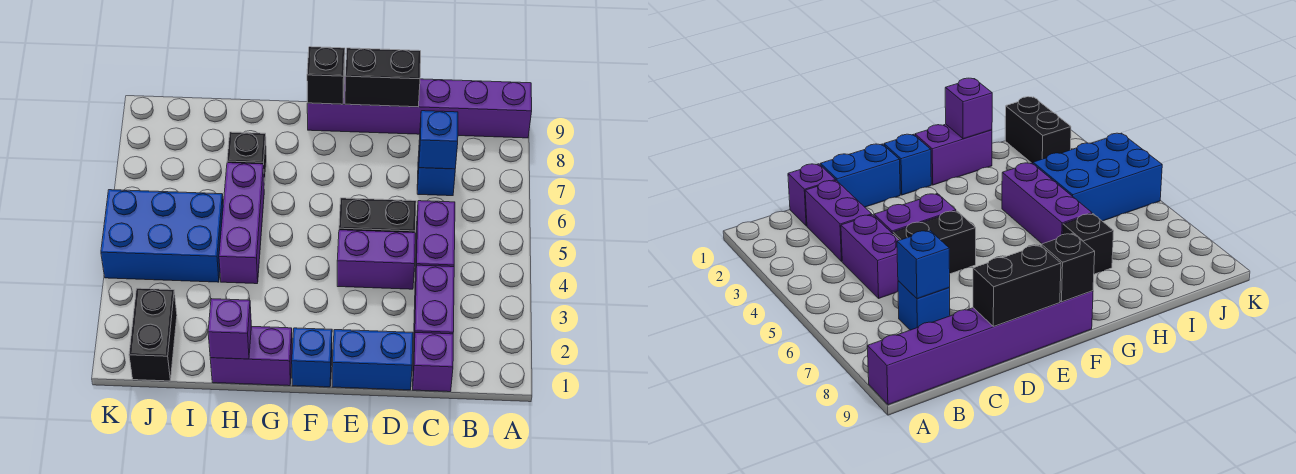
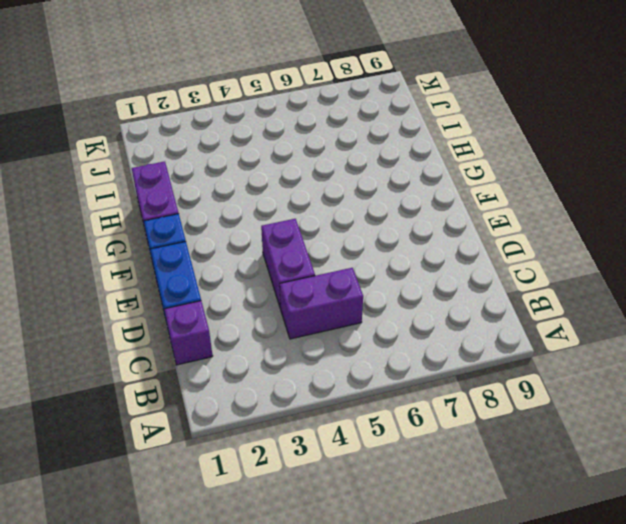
none -> purple 1x6 brick [307,78,532,138]
none -> purple 1x2 brick [413,265,454,355]
none -> blue 1x1 brick [417,156,455,196]

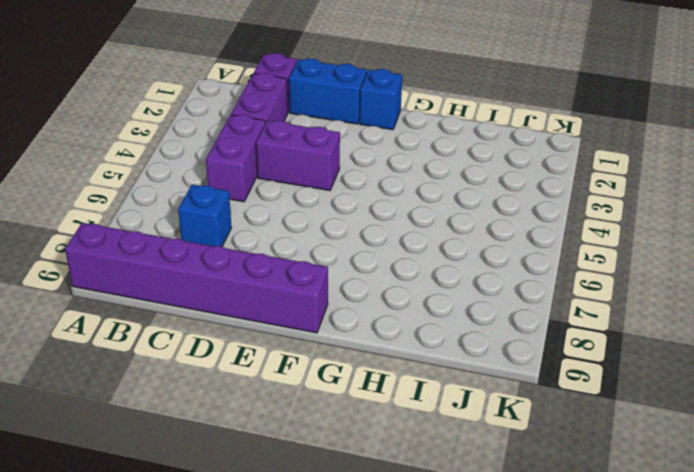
none -> black 1x2 brick [339,198,416,233]
none -> purple 1x2 brick [210,326,292,386]
none -> purple 1x3 brick [219,163,264,284]

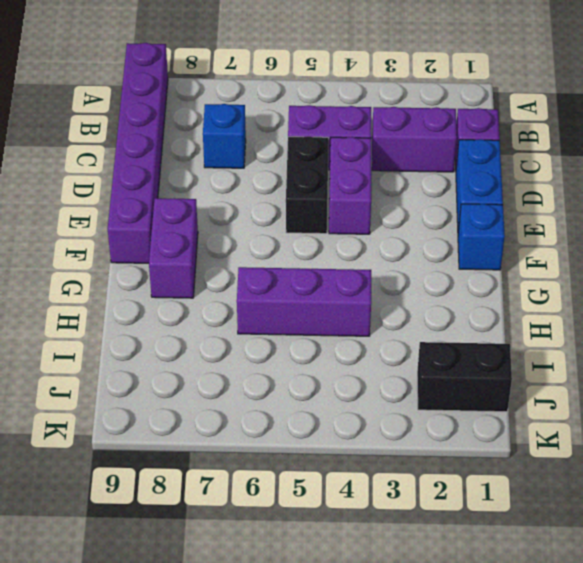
purple 1x2 brick [149,198,198,298] -> purple 1x2 brick moved to [210,326,292,386]
none -> black 1x1 brick [227,132,267,189]
none -> blue 2x3 brick [101,190,223,282]
none -> blue 1x1 brick [419,111,458,169]

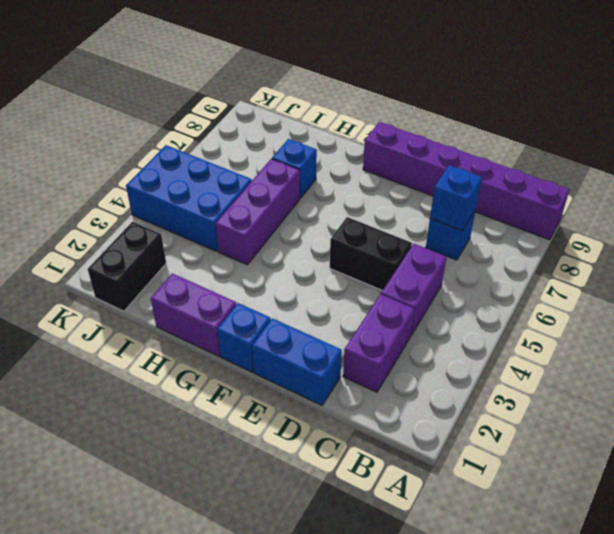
blue 1x1 brick [272,139,317,198] -> black 1x1 brick [227,132,267,189]
none -> purple 1x1 brick [413,333,453,392]
none -> purple 1x2 brick [337,230,415,289]
none -> black 1x2 brick [345,48,421,107]

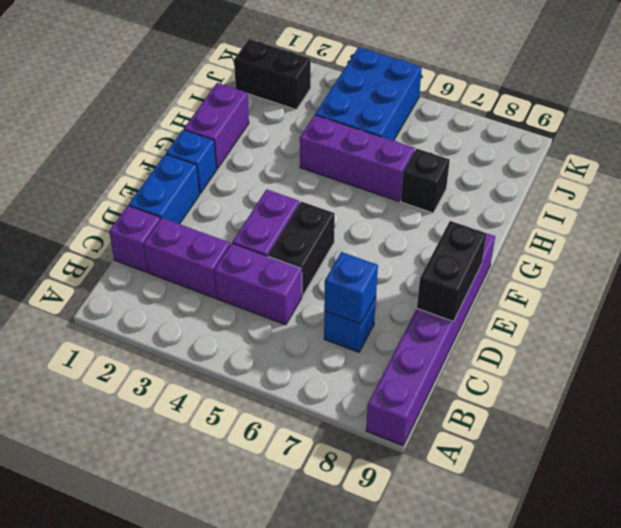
none -> black 1x1 brick [307,47,345,104]
none -> purple 1x1 brick [208,299,251,359]

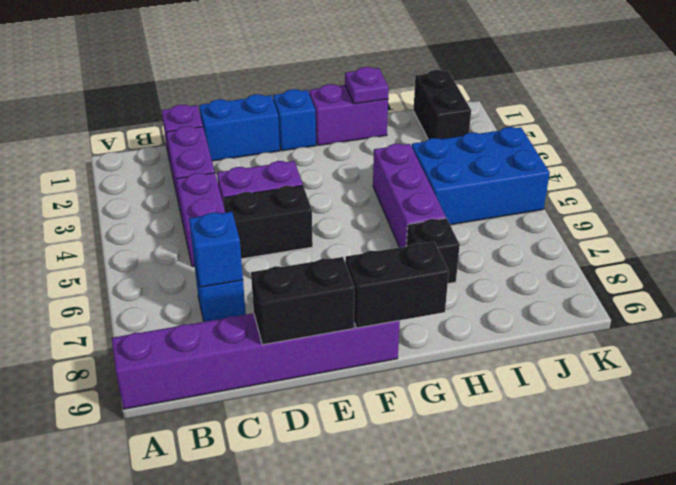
black 1x2 brick [345,242,449,328] -> black 1x1 brick [307,47,345,104]
purple 1x1 plate [345,67,389,104] -> purple 1x1 brick [208,299,251,359]

